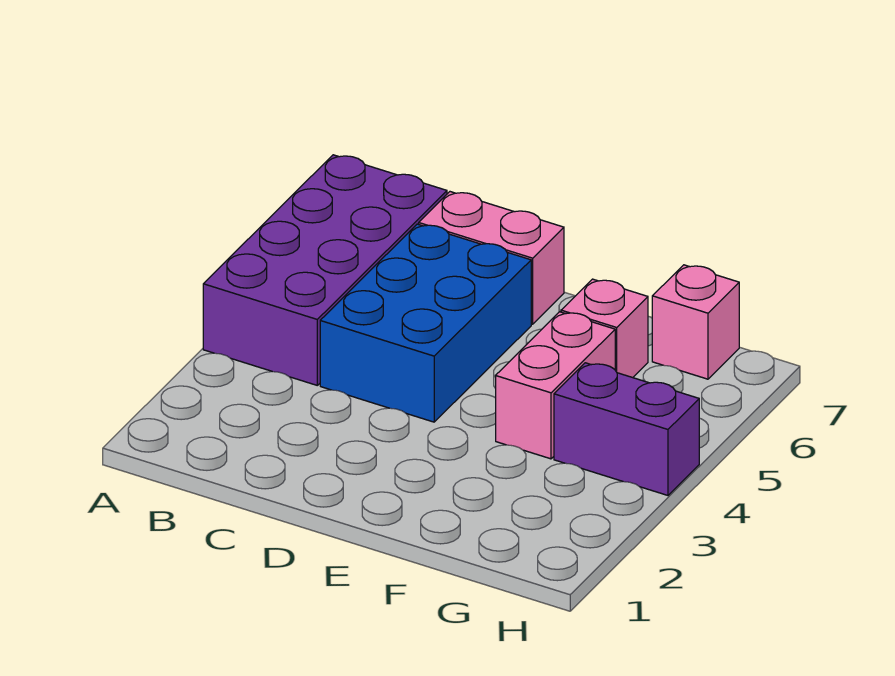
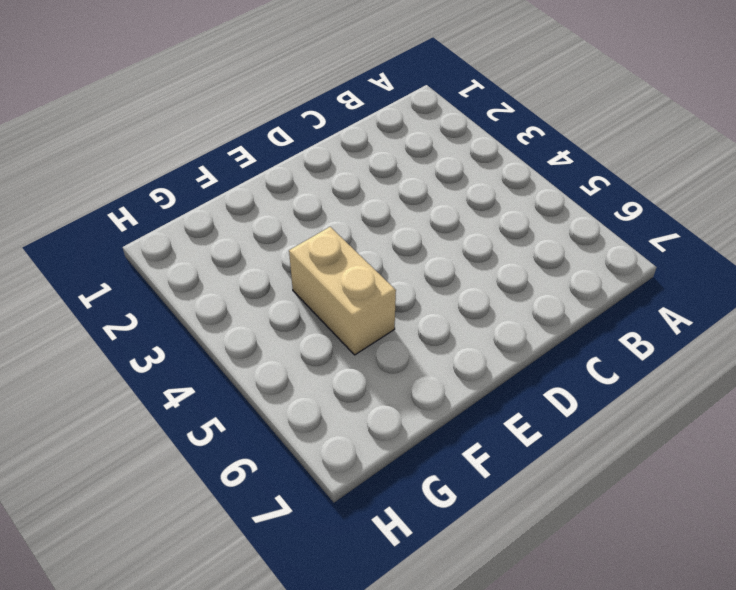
tan 1x2 brick [289,227,396,355] -> pink 1x2 brick [496,312,615,459]
none -> purple 2x4 brick [203,155,447,385]
none -> blue 2x3 brick [320,224,531,422]

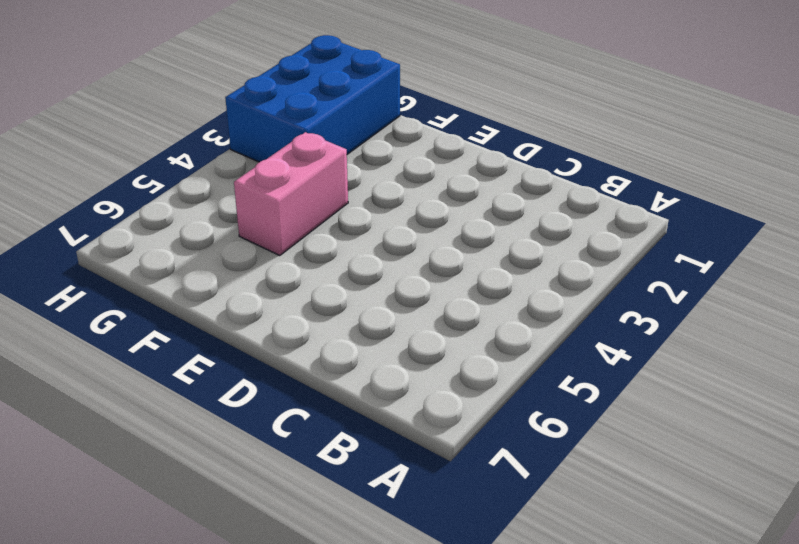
blue 2x3 brick [225,35,400,162] -> blue 2x3 brick moved to [320,224,531,422]
none -> purple 2x4 brick [203,155,447,385]
none -> pink 1x2 brick [419,192,564,324]

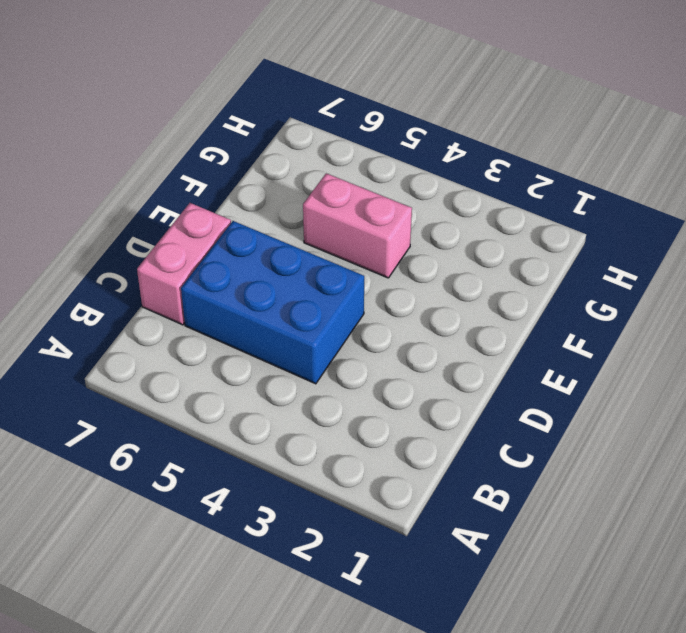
none -> purple 2x4 brick [203,155,447,385]
none -> pink 1x1 brick [561,279,648,378]

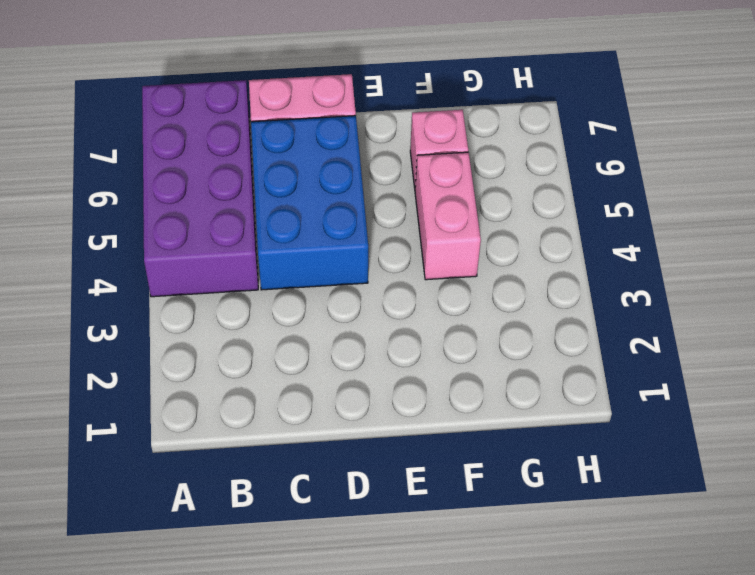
none -> purple 1x2 brick [554,363,699,495]
none -> pink 1x1 brick [652,265,739,379]

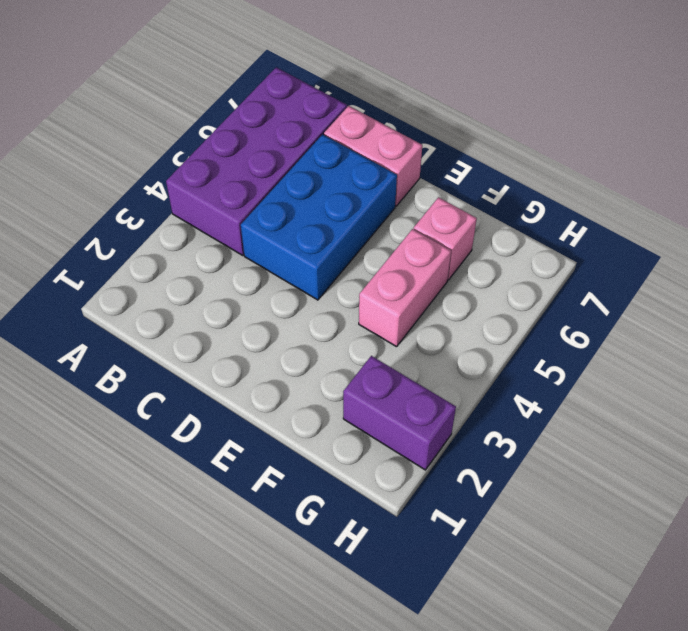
purple 1x2 brick [343,356,456,470] -> purple 1x2 brick moved to [554,363,699,495]
none -> pink 1x1 brick [652,265,739,379]

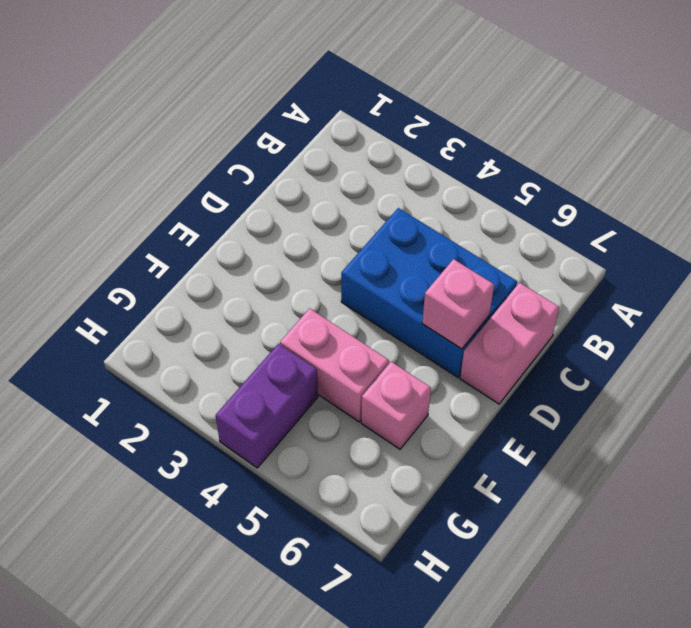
pink 1x1 brick [422,259,494,349] -> pink 1x1 brick moved to [652,265,739,379]
none -> purple 2x4 brick [203,155,447,385]

